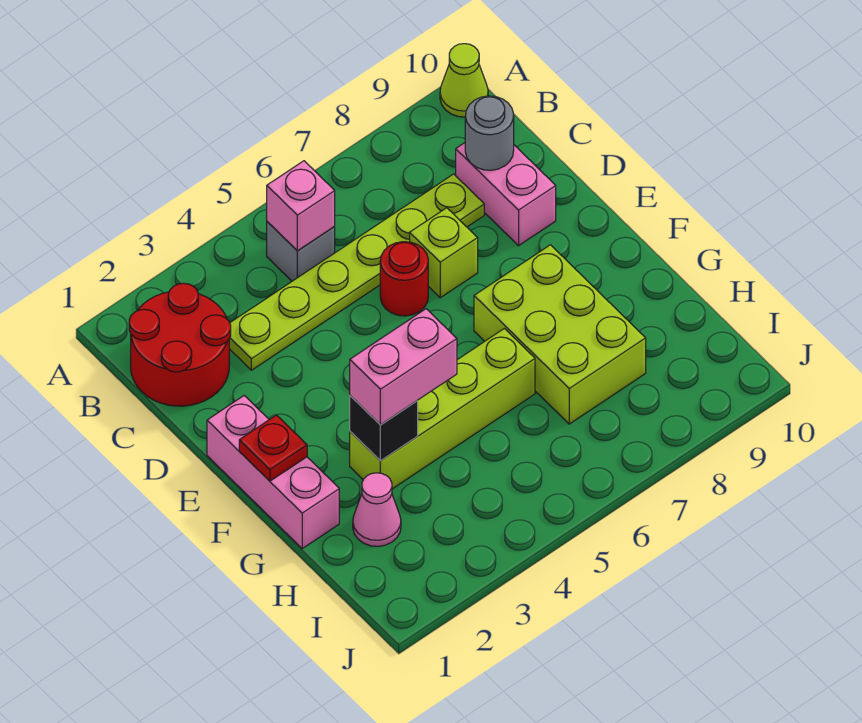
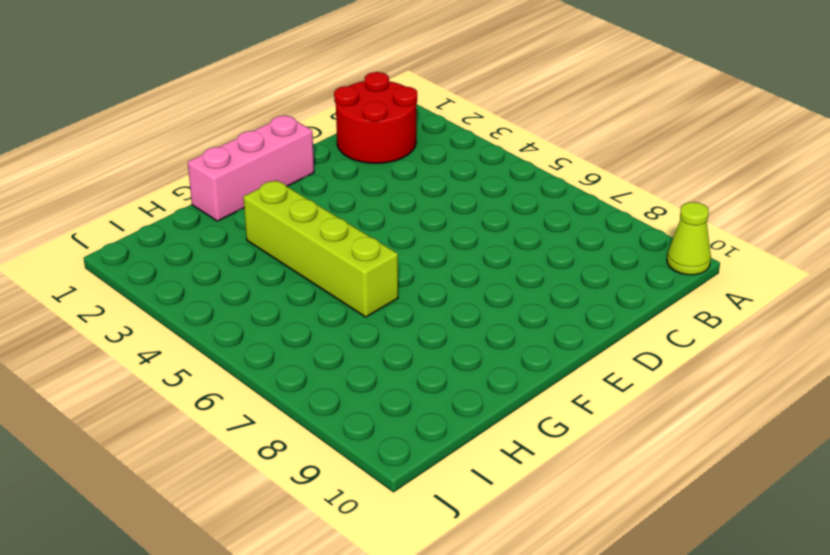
none -> grey 1x1 brick [267,222,335,281]
none -> lime 1x6 plate [229,174,484,370]
none -> pink 1x2 brick [456,143,556,246]

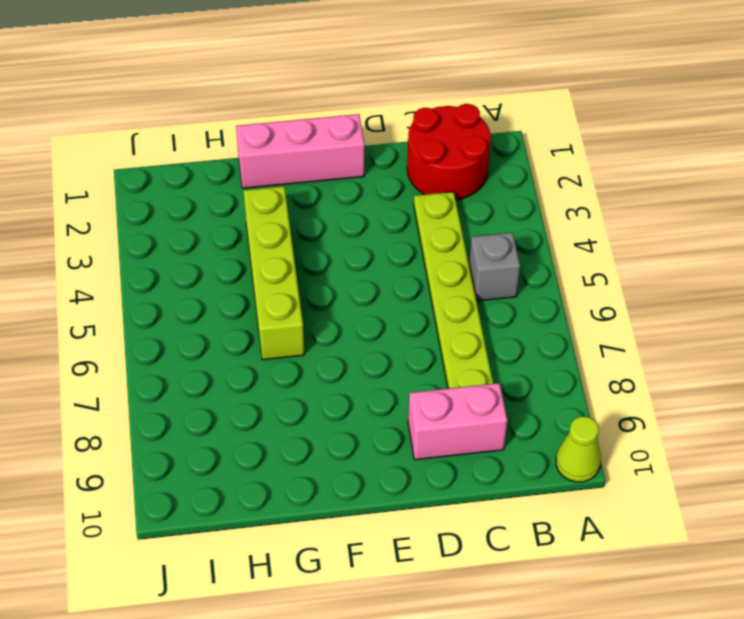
none -> red 1x1 round brick [380,242,428,316]
none -> lime 1x1 brick [410,208,478,298]
none -> lime 2x3 brick [474,245,646,424]

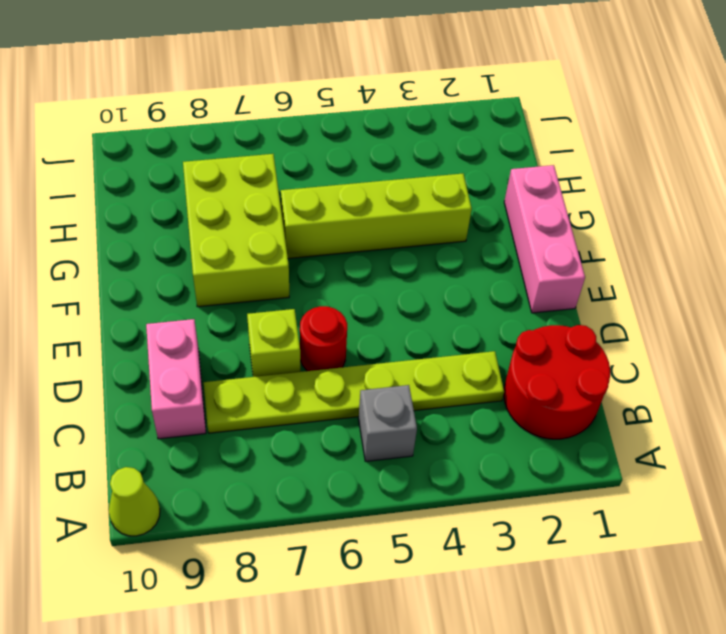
none -> pink 1x1 cone [353,473,401,546]
none -> pink 1x1 brick [267,161,335,251]
none -> grey 1x1 round brick [465,96,514,170]

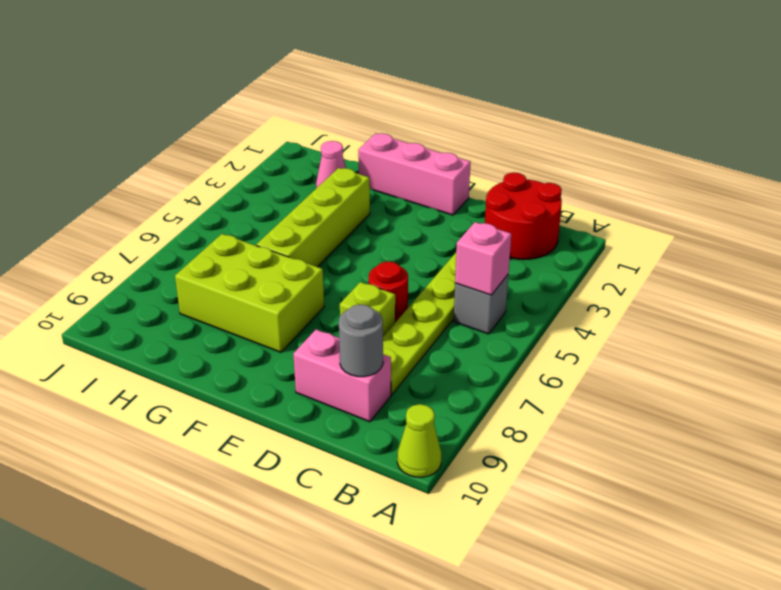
none -> red 1x1 plate [239,415,307,481]
none -> black 1x1 brick [350,396,418,461]
none -> pink 1x2 brick [350,309,457,425]

